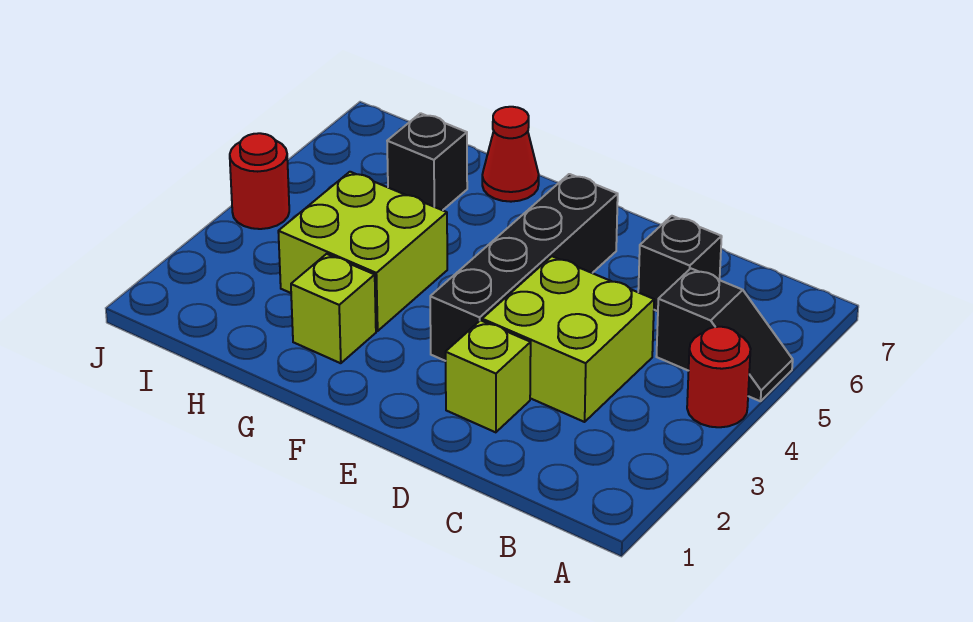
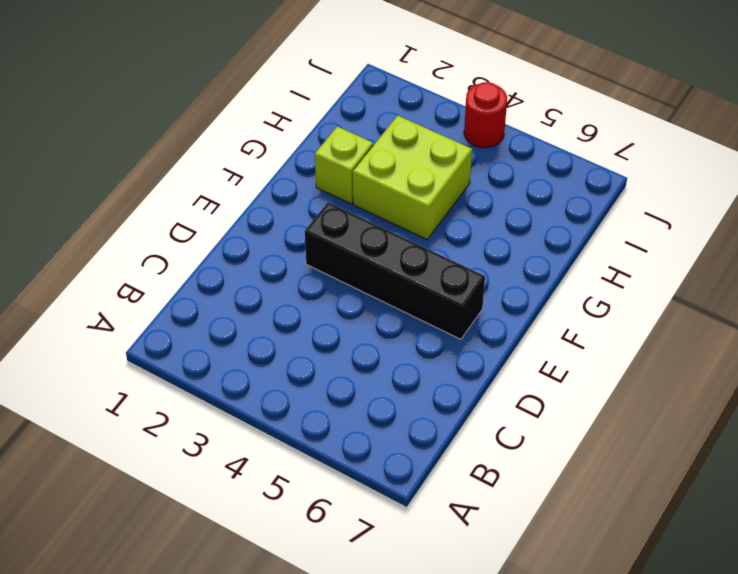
none -> red 1x1 round brick [687,327,750,427]
none -> black 1x2 slope [656,269,793,401]

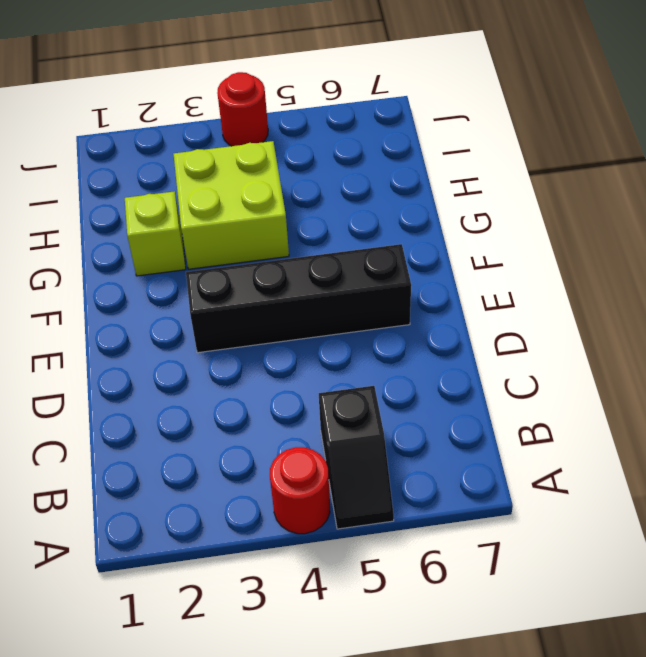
none -> lime 2x2 brick [482,256,654,422]
none -> black 1x1 brick [638,216,722,311]

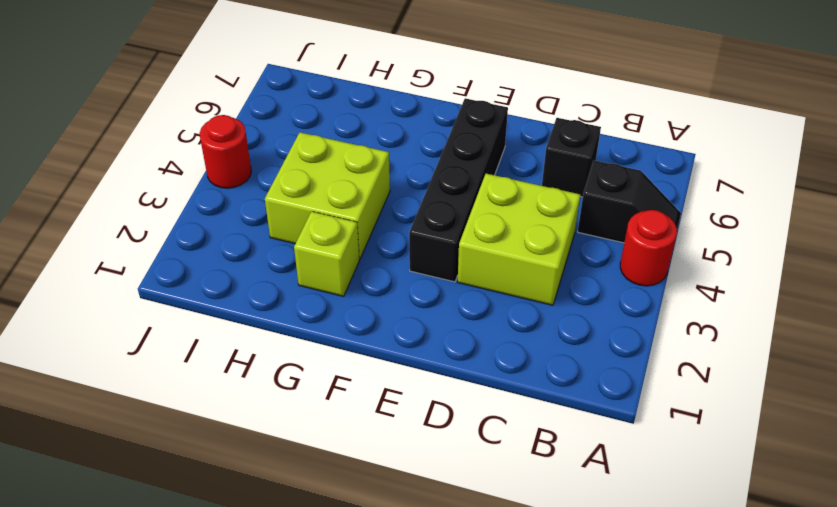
none -> lime 1x1 brick [446,320,531,432]
none -> red 1x1 cone [482,107,539,202]

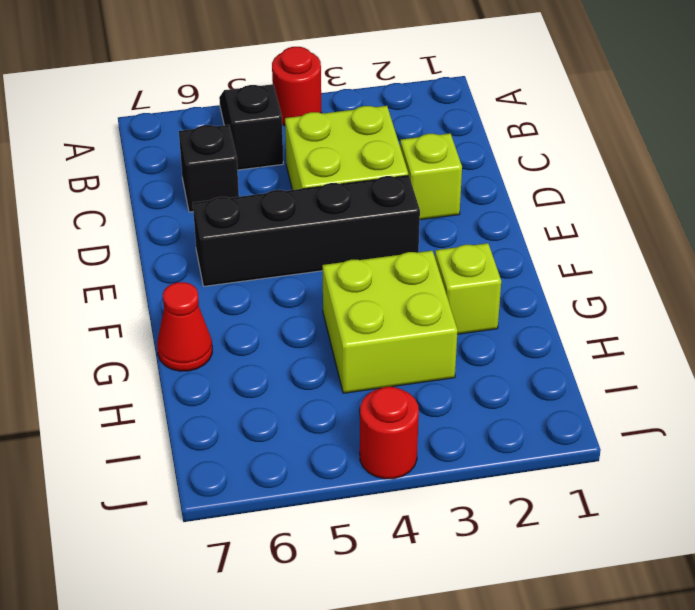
none -> black 1x1 brick [387,113,467,210]

